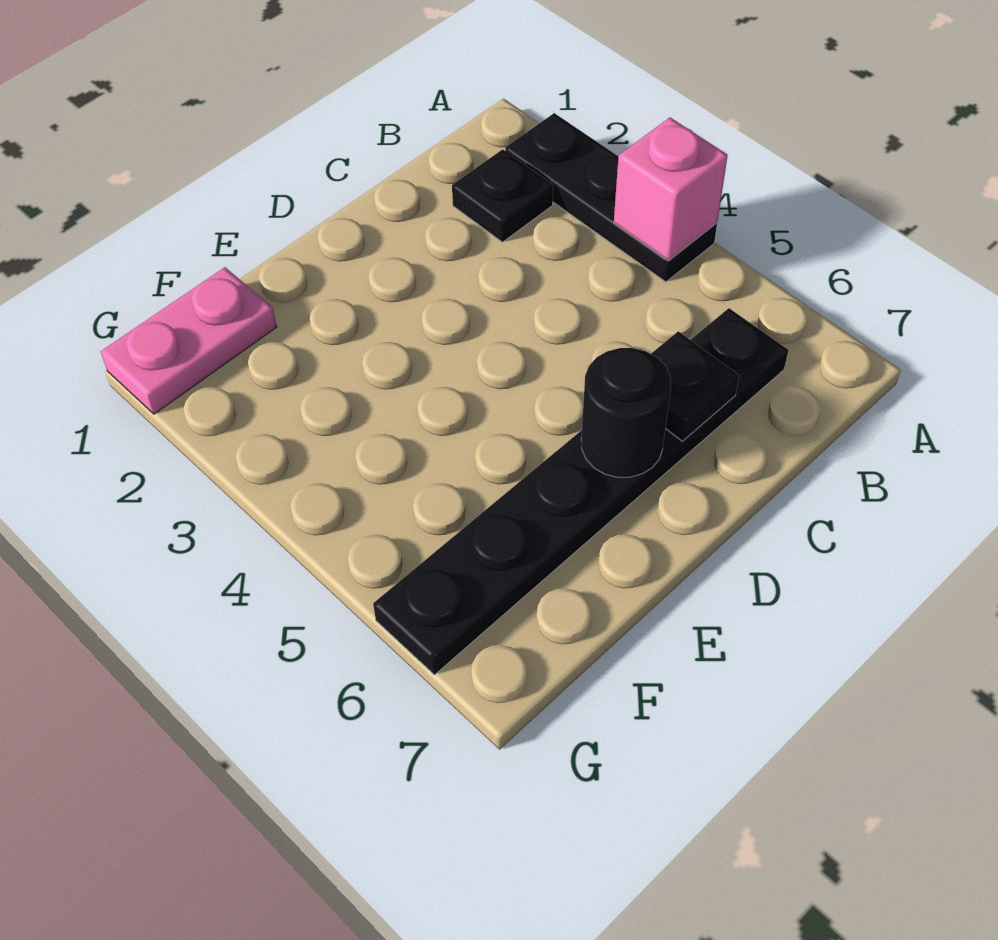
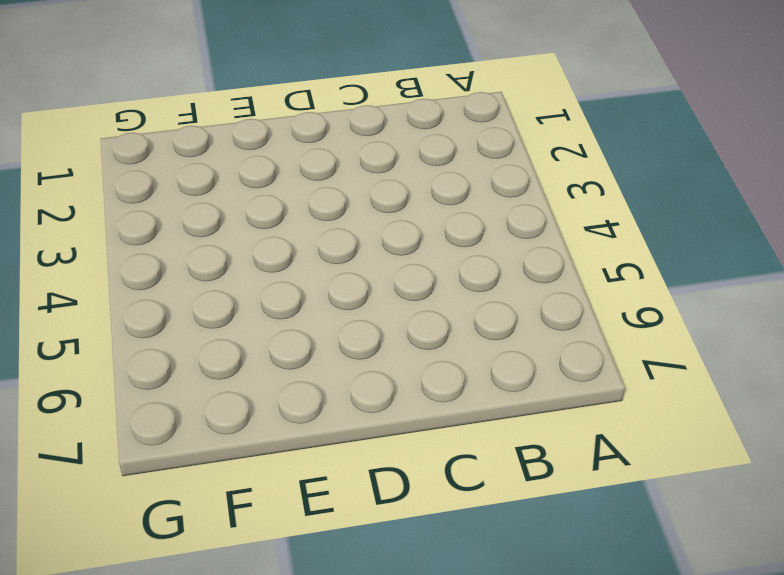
none -> black 1x3 plate [505,113,717,282]
none -> black 1x1 plate [452,149,553,242]

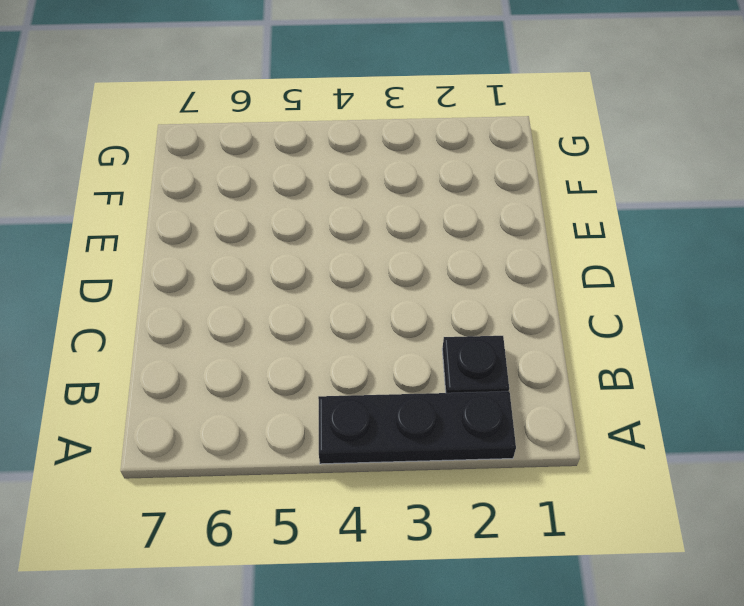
none -> black 1x6 plate [373,308,789,675]
none -> pink 1x2 plate [101,267,277,414]

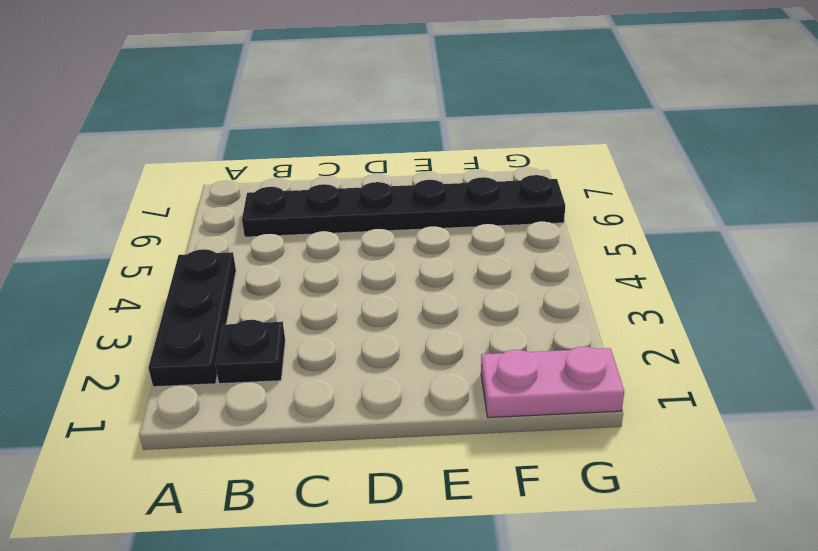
none -> pink 1x1 brick [614,118,728,261]
none -> black 1x1 plate [651,331,739,441]

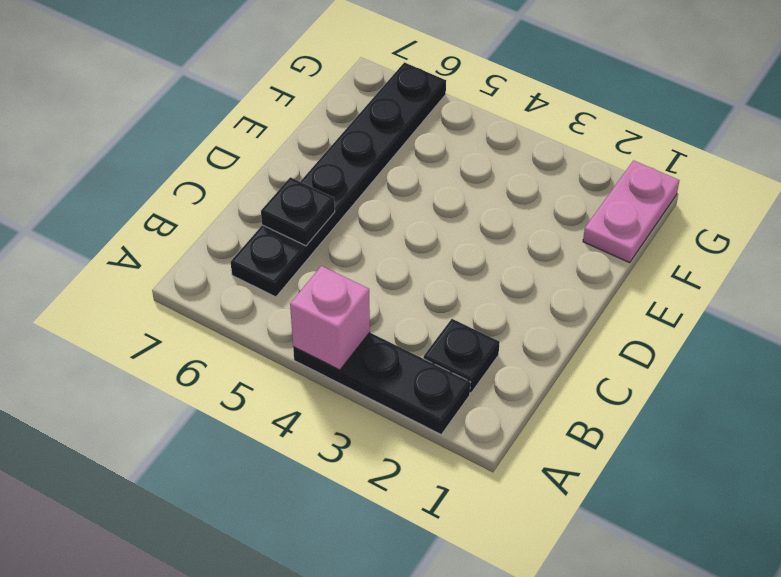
none -> black 1x1 round brick [581,348,671,477]

